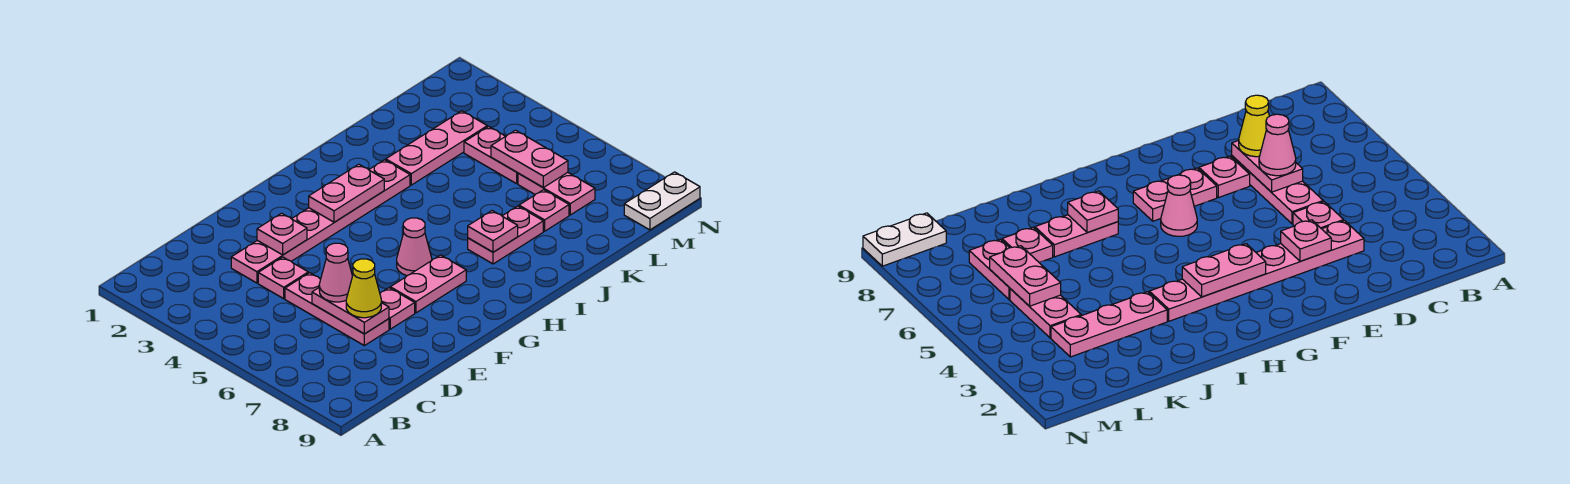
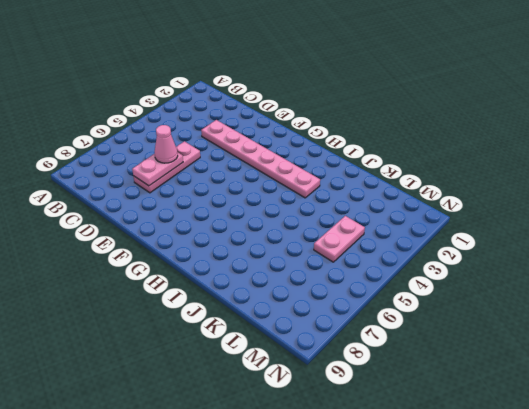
none -> pink 1x1 plate [258,257,308,299]
none -> pink 1x1 plate [380,288,415,329]
none -> pink 1x2 plate [390,255,466,313]

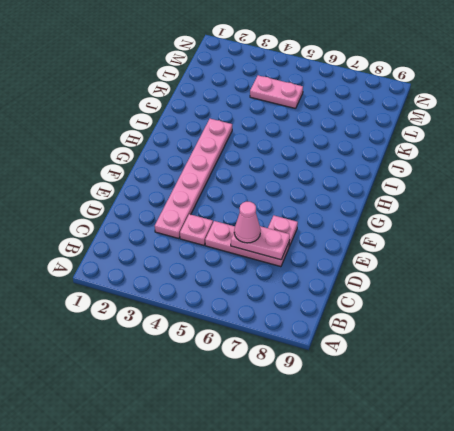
none -> pink 1x2 plate [390,255,466,313]
none -> pink 1x1 cone [397,218,432,276]
none -> pink 1x2 plate [468,206,543,264]

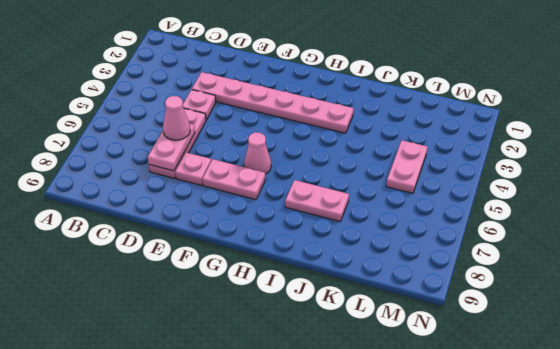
none -> pink 1x3 plate [386,111,487,185]
none -> pink 1x1 plate [519,190,569,231]
none -> pink 1x2 plate [518,172,595,215]

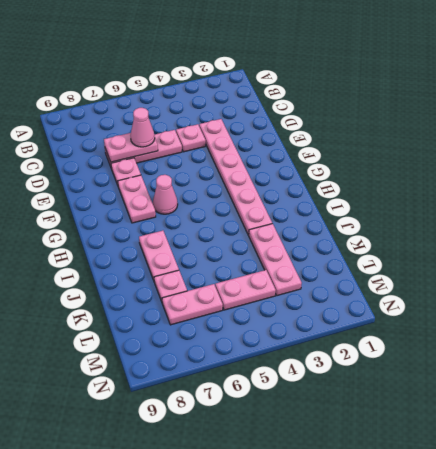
none -> white 1x2 plate [624,172,700,230]
none -> pink 1x1 plate [257,213,307,255]
none -> pink 1x2 plate [309,164,384,222]

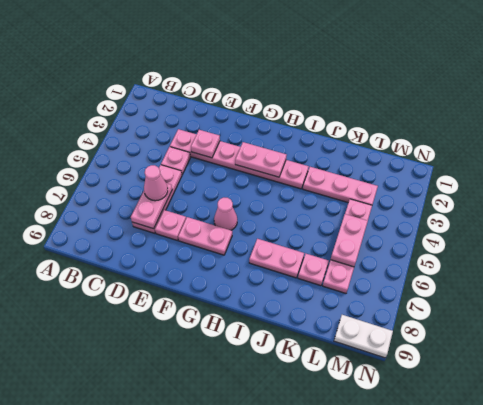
none -> pink 1x1 plate [468,211,518,252]
none -> yellow 1x1 cone [346,259,381,318]

